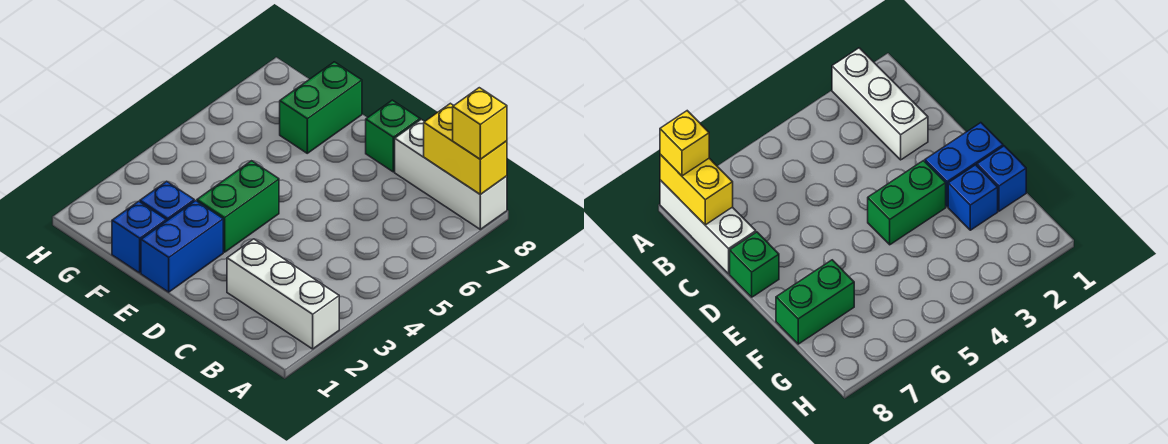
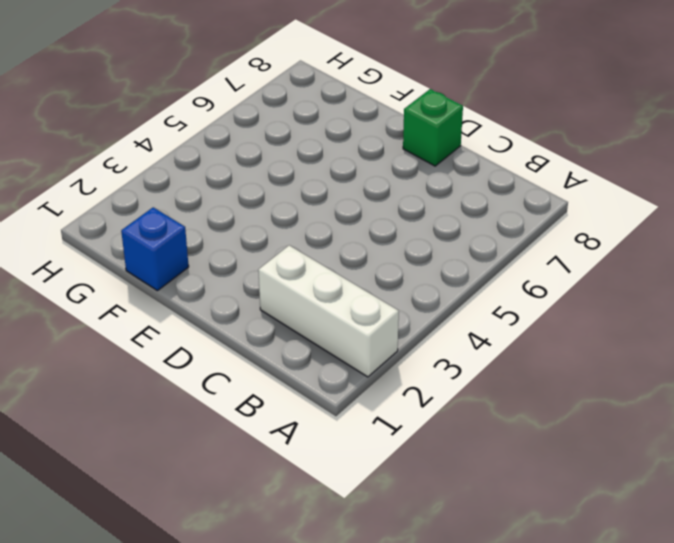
none -> white 1x3 brick [395,119,507,229]
none -> blue 1x2 brick [141,201,223,292]

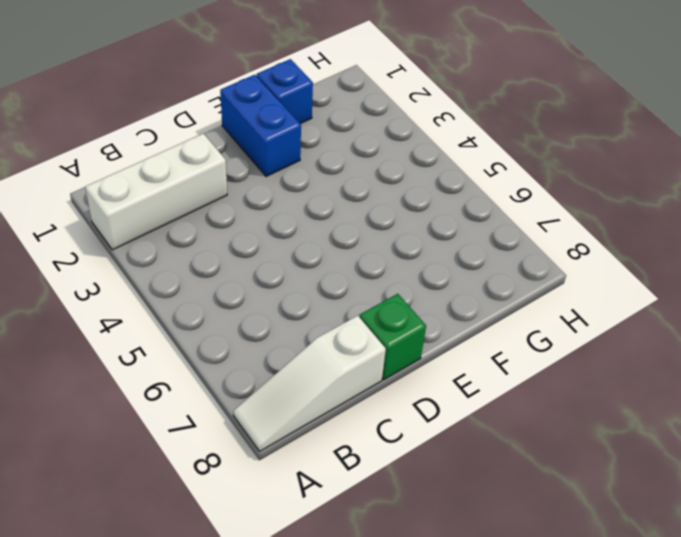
white 1x3 slope [234,316,386,451] -> white 1x3 brick [395,119,507,229]
none -> green 1x2 brick [197,161,279,252]
none -> blue 1x1 brick [140,181,194,221]

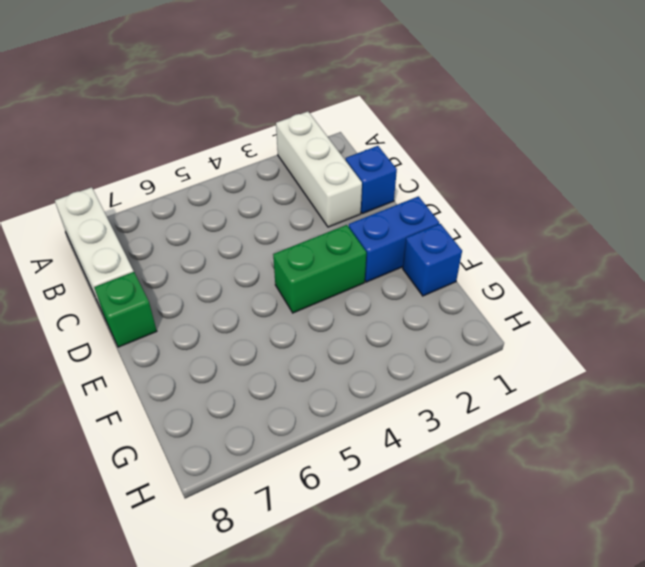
blue 1x1 brick [345,146,397,214] -> blue 1x1 brick moved to [140,181,194,221]
none -> green 1x2 brick [280,62,362,153]
none -> yellow 1x2 brick [424,103,507,194]

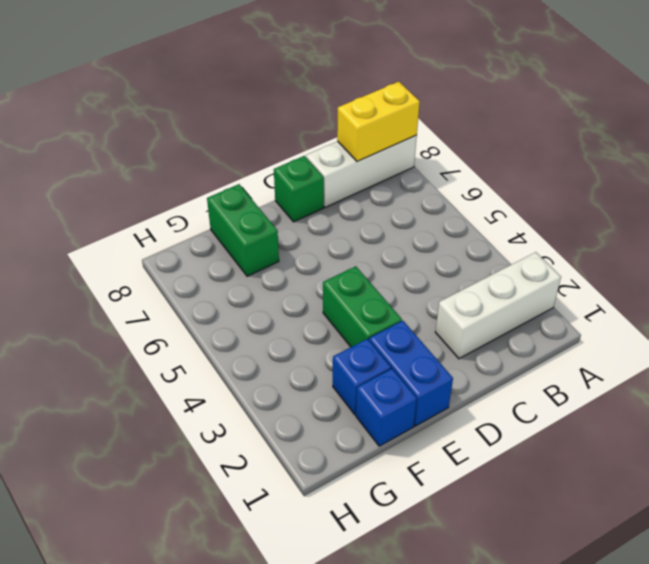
none -> yellow 1x1 brick [453,88,507,159]

